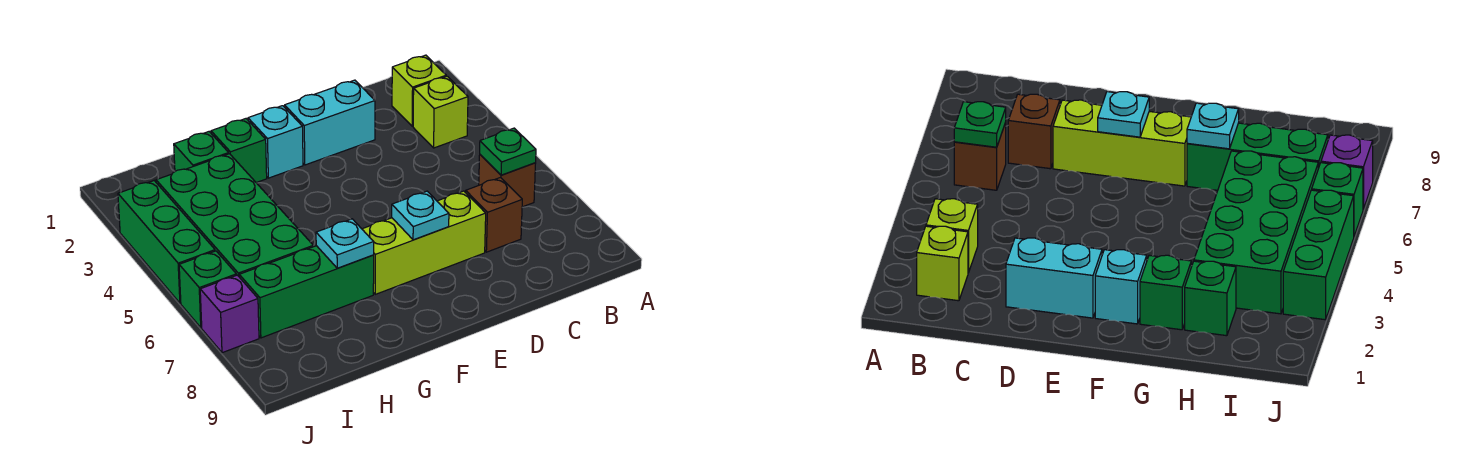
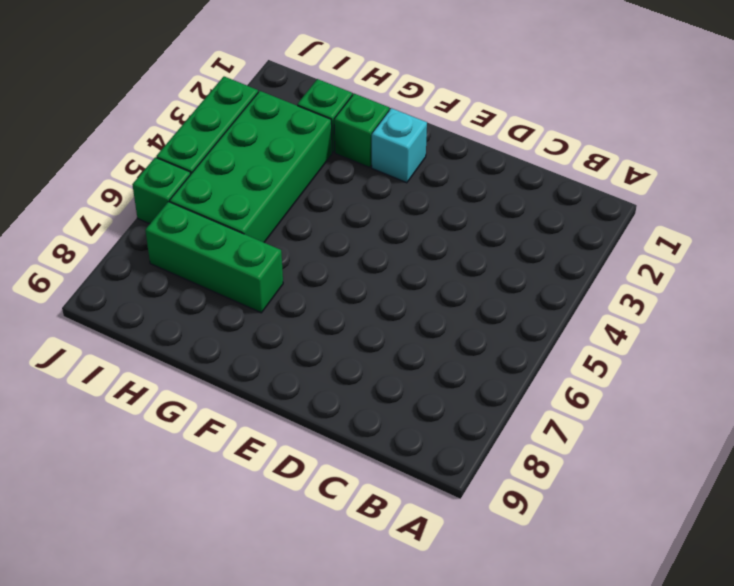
none -> lime 1x1 brick [392,55,446,126]
none -> lime 1x1 brick [413,76,468,148]
none -> brown 1x1 brick [479,155,536,207]

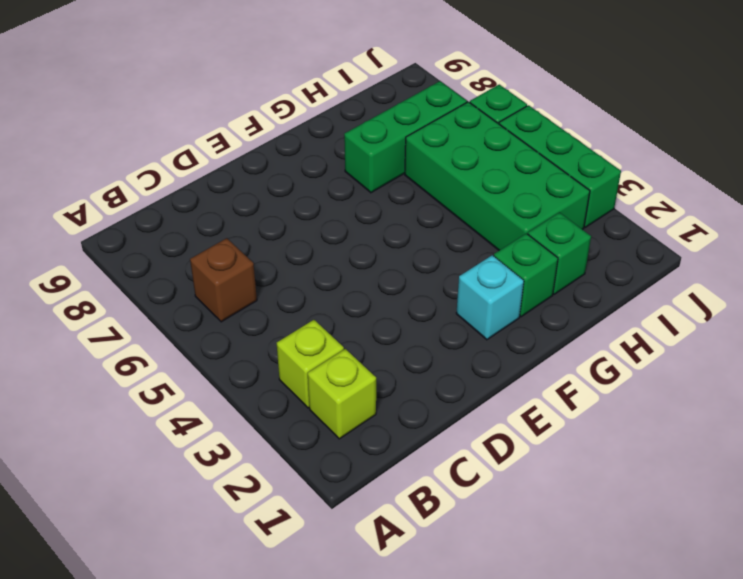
none -> brown 1x1 brick [466,178,522,252]
none -> cyan 1x2 brick [285,80,375,165]
none -> lime 1x3 brick [362,191,486,294]

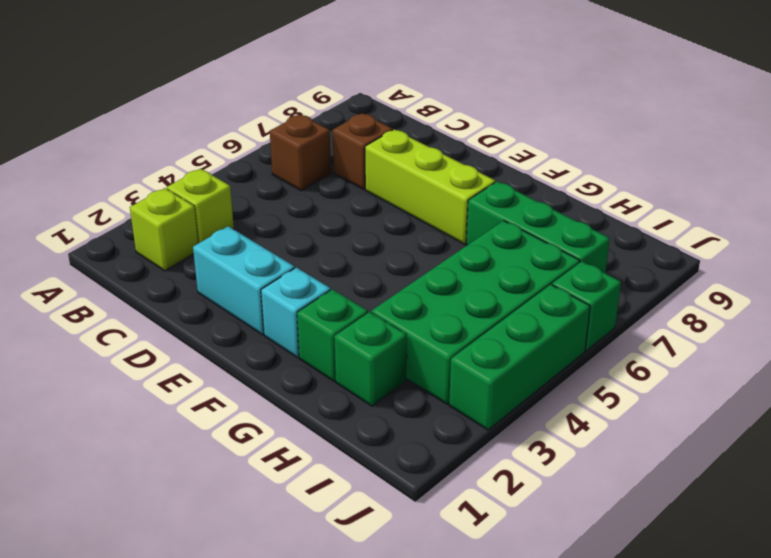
none -> purple 1x1 brick [200,275,259,353]
none -> green 1x1 plate [480,128,536,175]
none -> cyan 1x1 plate [392,191,449,240]

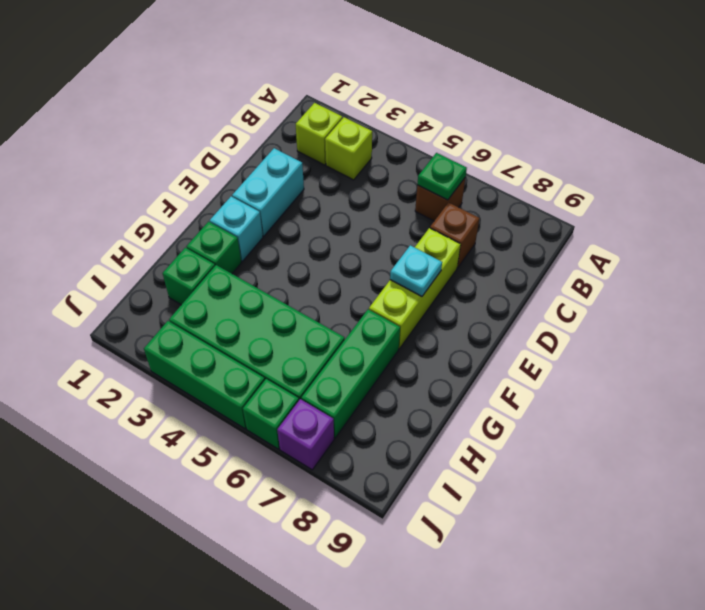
none -> cyan 1x1 plate [316,219,374,268]

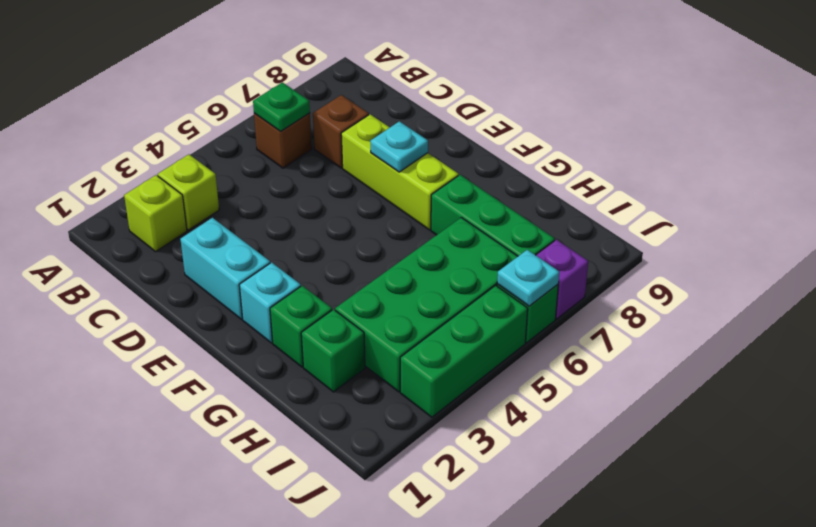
cyan 1x1 plate [497,250,559,306] -> cyan 1x1 plate moved to [316,219,374,268]

